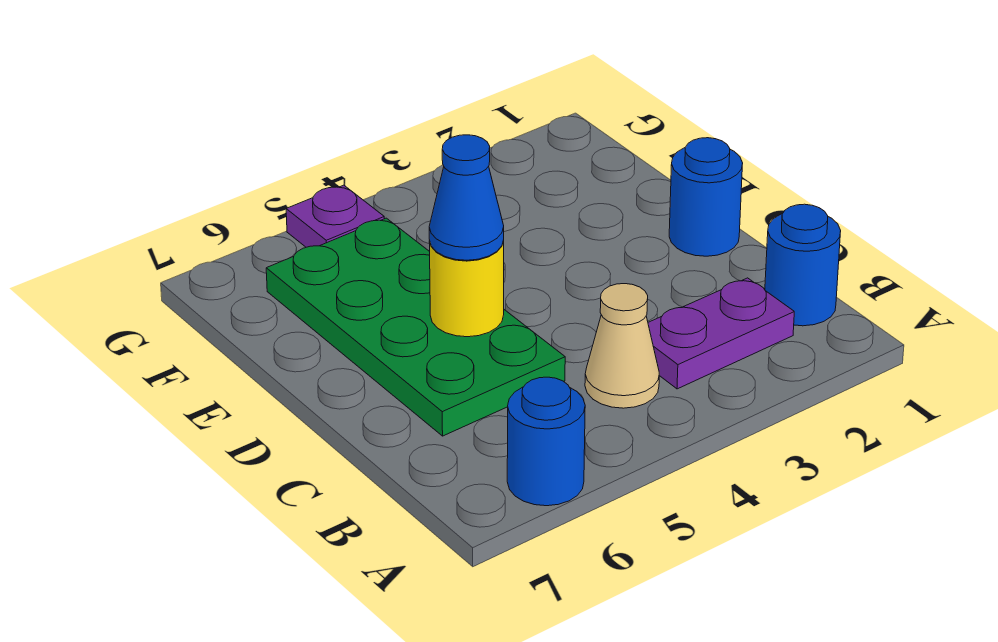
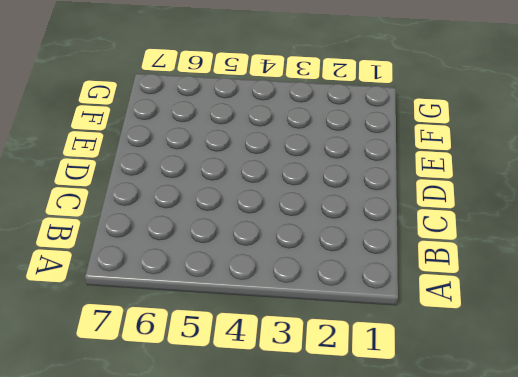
none -> blue 1x1 round brick [507,377,585,506]
none -> blue 1x1 round brick [765,204,841,326]

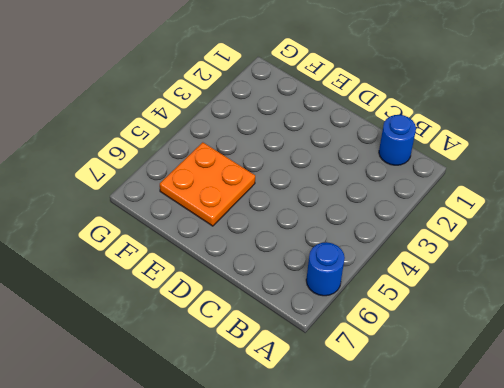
orange 2x2 plate [160,142,255,226] -> green 2x4 plate [266,218,565,436]
none -> purple 1x2 plate [648,278,794,389]
none -> tan 1x1 cone [585,284,659,408]

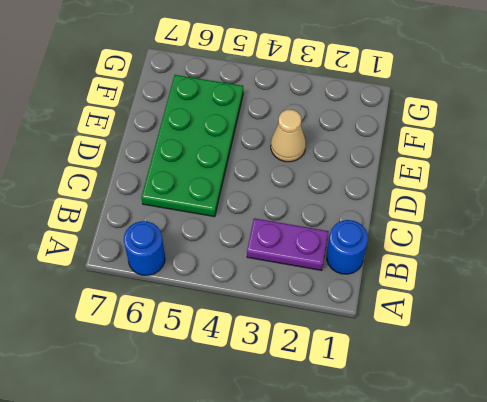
tan 1x1 cone [271,110,306,162] -> tan 1x1 cone moved to [585,284,659,408]
none -> blue 1x1 round brick [669,138,743,256]
none -> purple 1x1 plate [286,185,384,247]

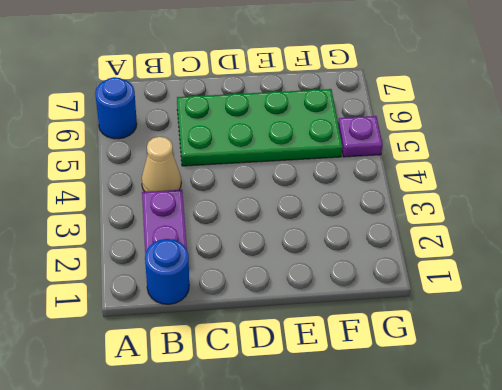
none -> blue 1x1 round brick [669,138,743,256]
none -> yellow 1x1 round brick [429,241,504,337]

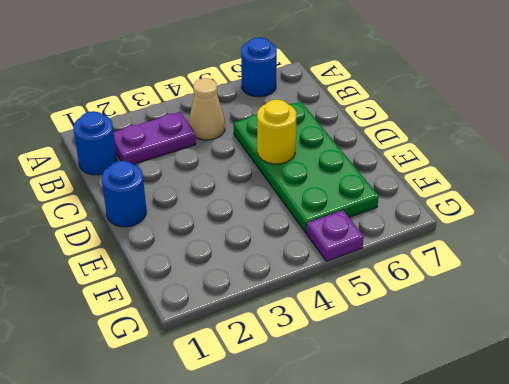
none -> blue 1x1 cone [429,135,504,260]

